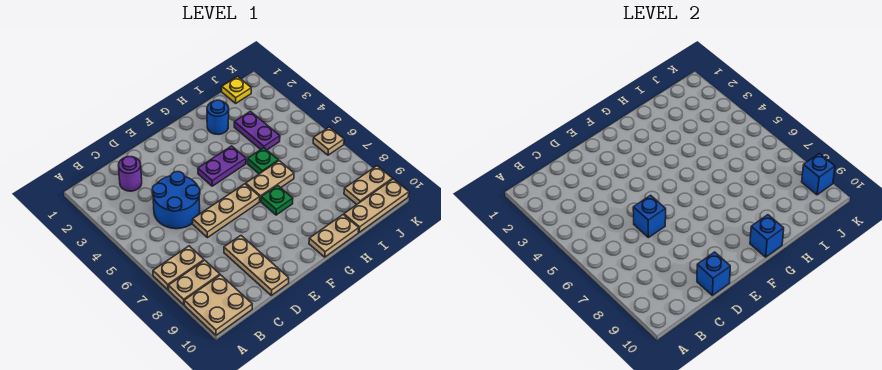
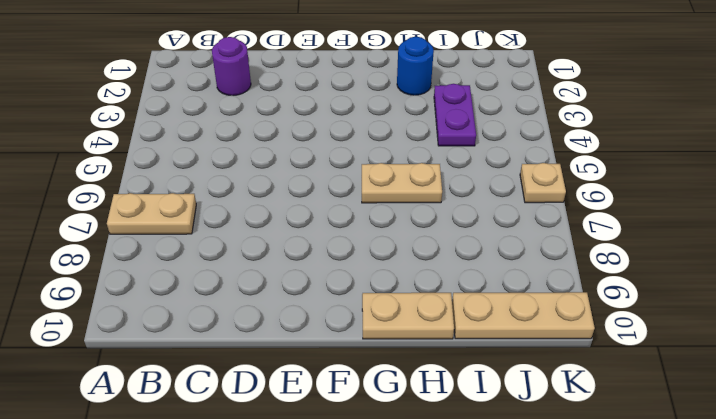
none -> tan 1x2 plate [169,260,220,305]
none -> tan 2x2 plate [184,275,252,335]
none -> blue 2x2 round brick [152,172,200,229]

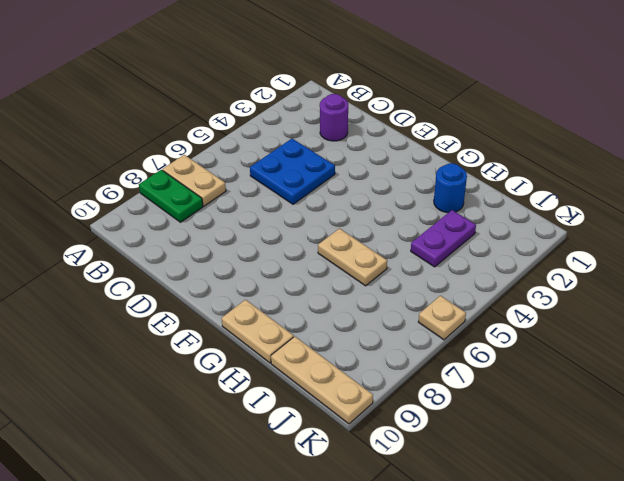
green 1x2 plate [139,170,203,222] -> tan 1x2 plate [169,260,220,305]
blue 2x2 plate [250,138,335,204] -> blue 2x2 round brick [152,172,200,229]
none -> tan 2x2 plate [184,275,252,335]
none -> tan 1x3 plate [193,184,260,238]
none -> tan 1x3 plate [224,236,289,295]

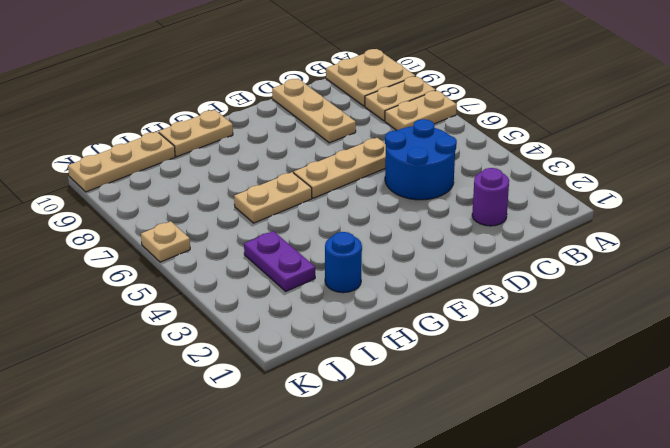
none -> purple 1x2 plate [198,146,246,186]
none -> green 1x1 plate [261,186,293,215]
none -> green 1x1 plate [248,148,278,174]

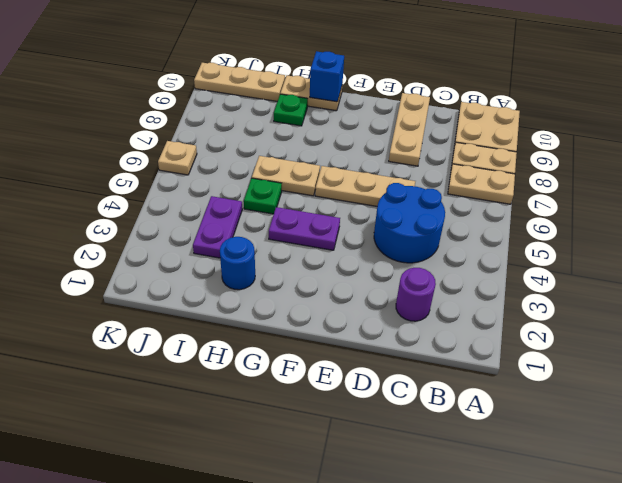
green 1x1 plate [274,94,308,126] -> green 1x1 plate moved to [261,186,293,215]
none -> yellow 1x1 plate [222,77,251,103]
none -> tan 1x2 plate [344,166,392,204]
none -> blue 1x1 brick [633,195,666,238]

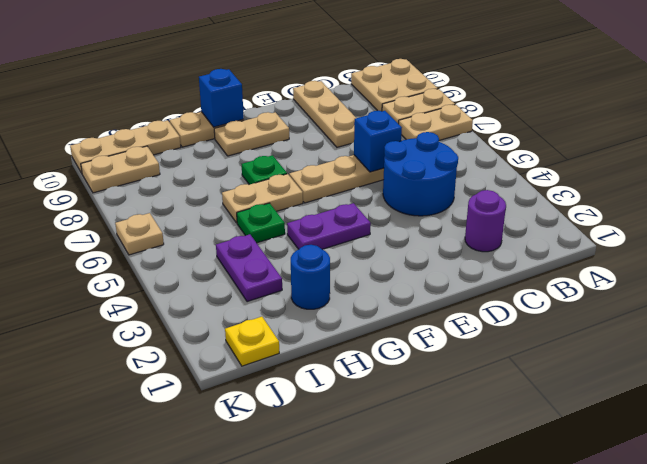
tan 1x2 plate [214,112,289,156] -> none
none -> blue 1x1 brick [697,252,730,295]
none -> blue 1x1 brick [802,154,835,195]

